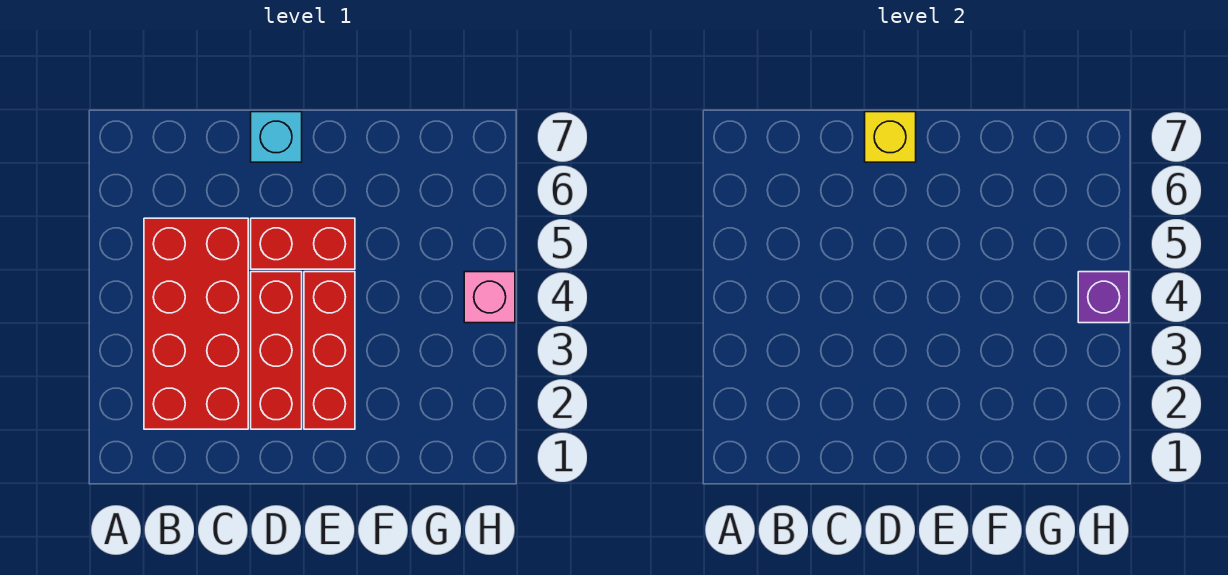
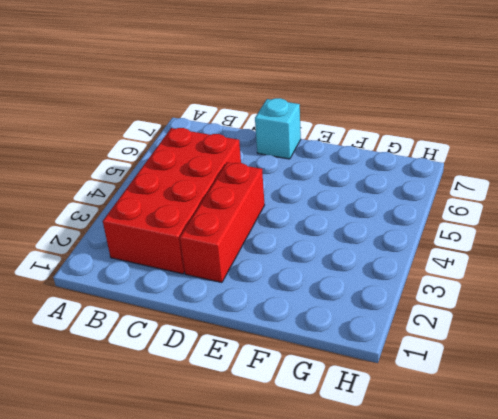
none -> red 1x2 brick [251,218,355,269]
none -> red 1x3 brick [304,272,355,429]

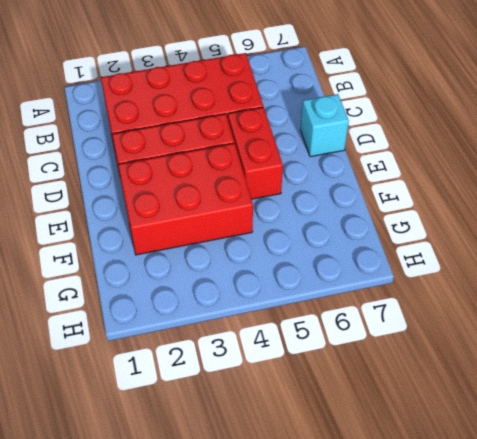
red 2x3 brick [118,143,253,255] -> red 1x3 brick [304,272,355,429]
none -> pink 1x1 brick [464,272,515,323]
none -> yellow 1x1 brick [865,112,916,162]

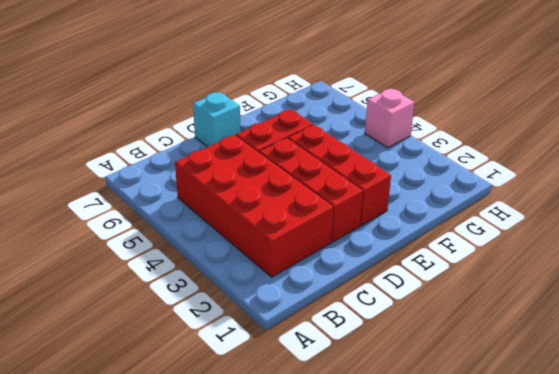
none -> yellow 1x1 brick [865,112,916,162]
none -> purple 1x1 brick [1078,272,1129,323]

